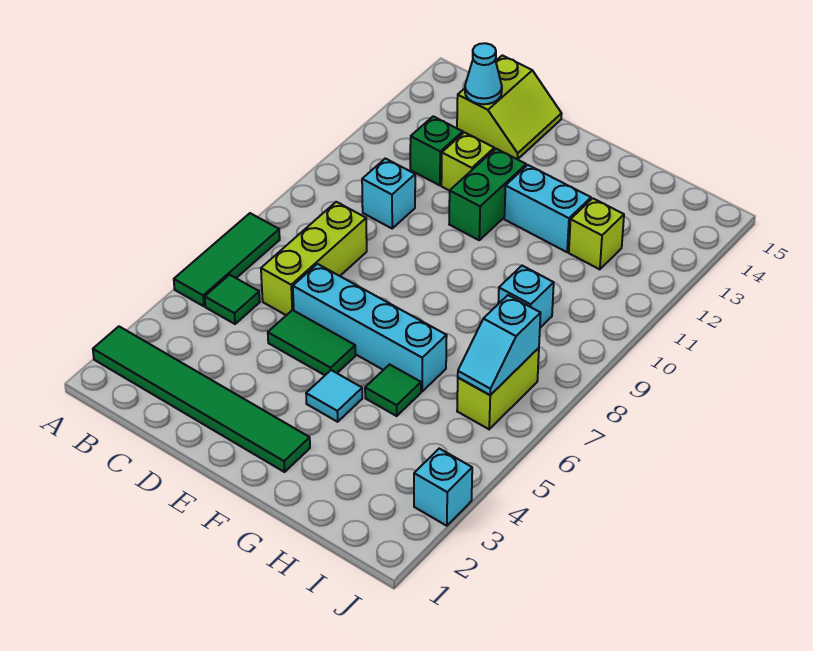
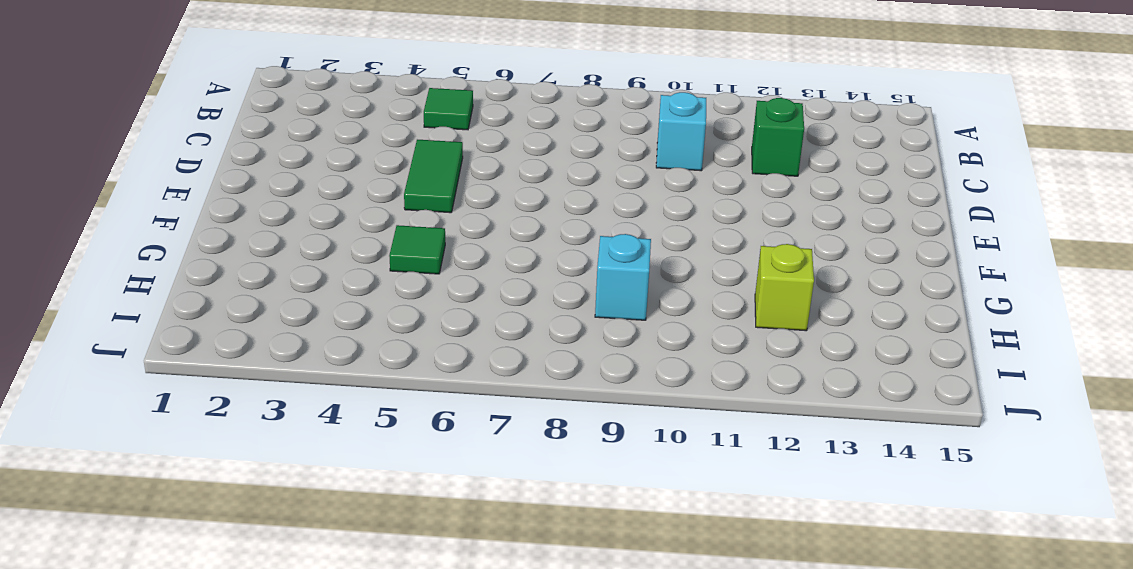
none -> green 1x6 tile [93,326,310,472]
none -> green 1x3 tile [174,213,280,306]
none -> lime 1x3 brick [261,202,367,315]

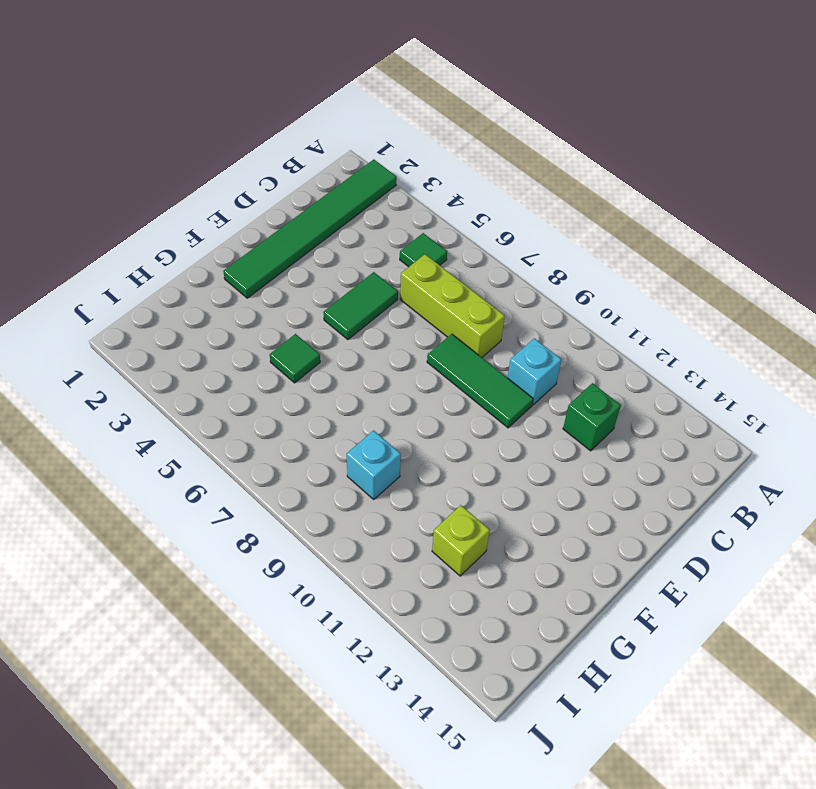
green 1x3 tile [427,334,533,428] -> green 1x3 tile moved to [174,213,280,306]
none -> lime 2x2 slope [457,55,562,159]
none -> cyan 1x4 brick [293,264,447,391]
none -> lime 1x1 brick [441,132,494,191]

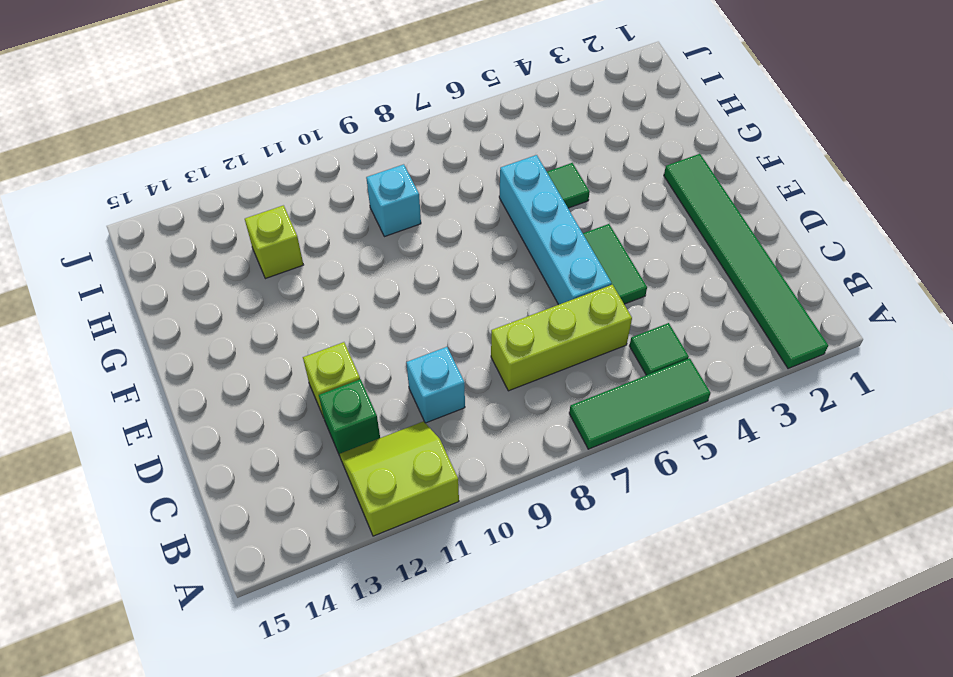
lime 2x2 slope [340,421,459,536] -> lime 2x2 slope moved to [457,55,562,159]
none -> green 1x2 brick [449,149,526,240]
none -> cyan 1x1 tile [306,370,362,422]
none -> cyan 1x2 brick [504,165,591,252]

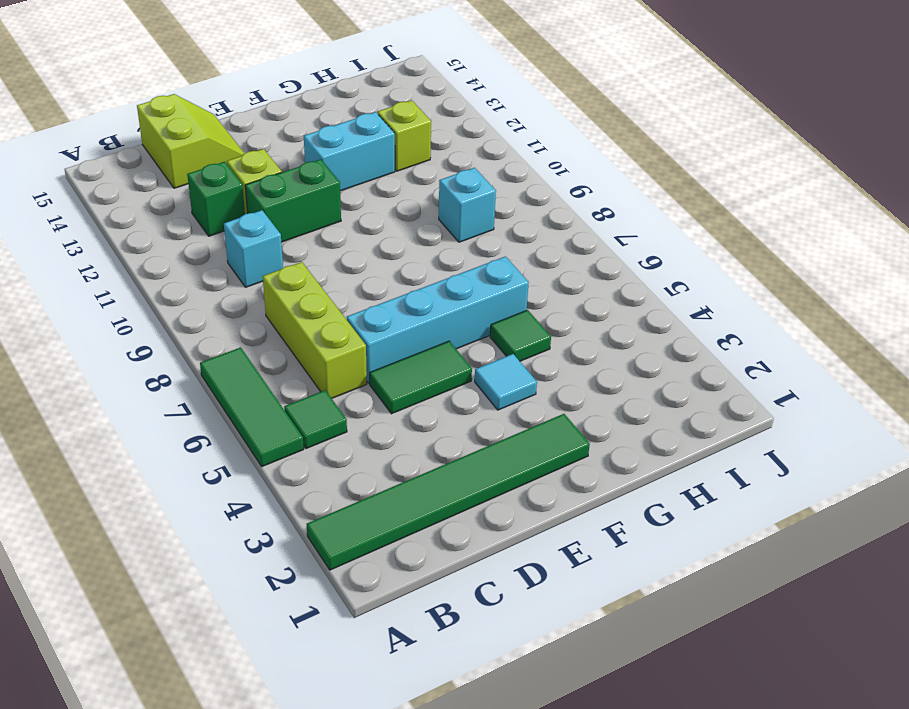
green 1x2 brick [245,159,341,242] -> green 1x2 brick turned to [449,149,526,240]
none -> lime 1x2 brick [457,348,539,429]
none -> cyan 1x1 brick [414,449,472,526]
none -> cyan 1x1 cone [465,43,502,104]

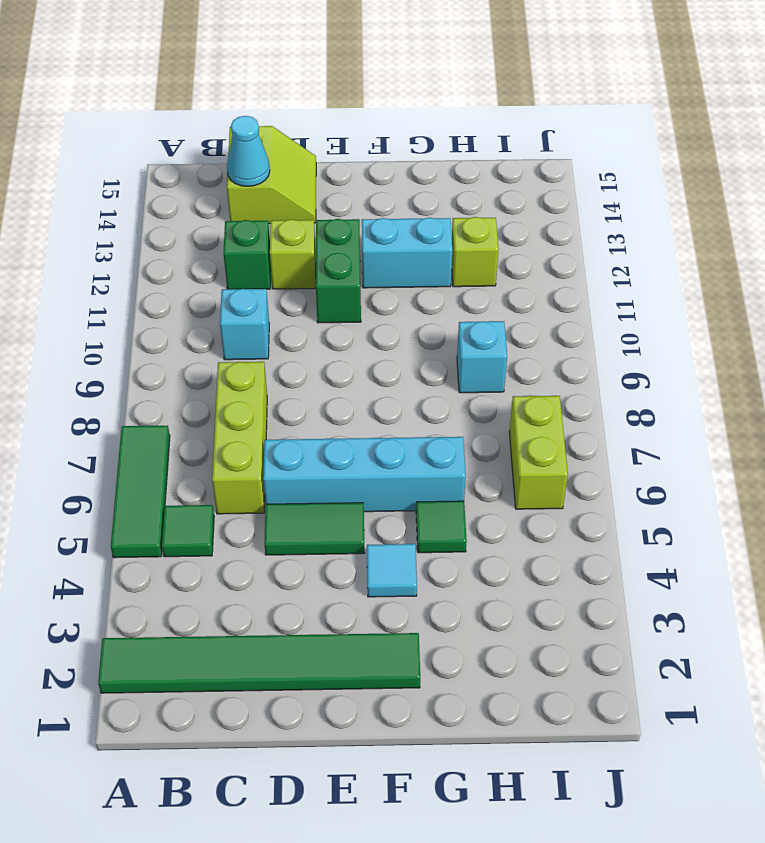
none -> cyan 1x1 brick [414,449,472,526]
none -> cyan 1x2 slope [458,295,541,395]

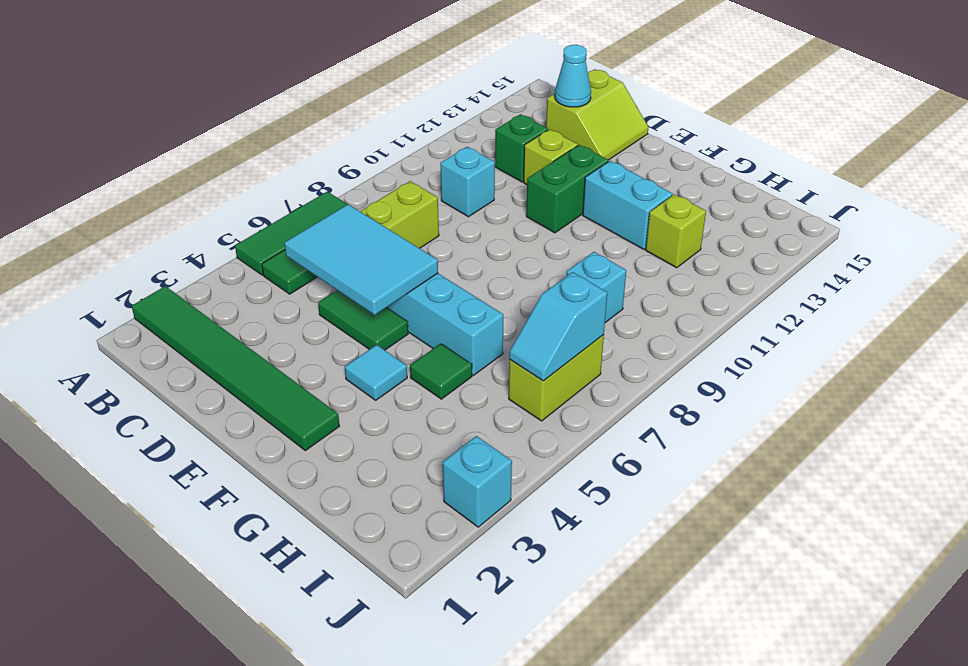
cyan 2x3 tile [284,204,438,315] -> none

